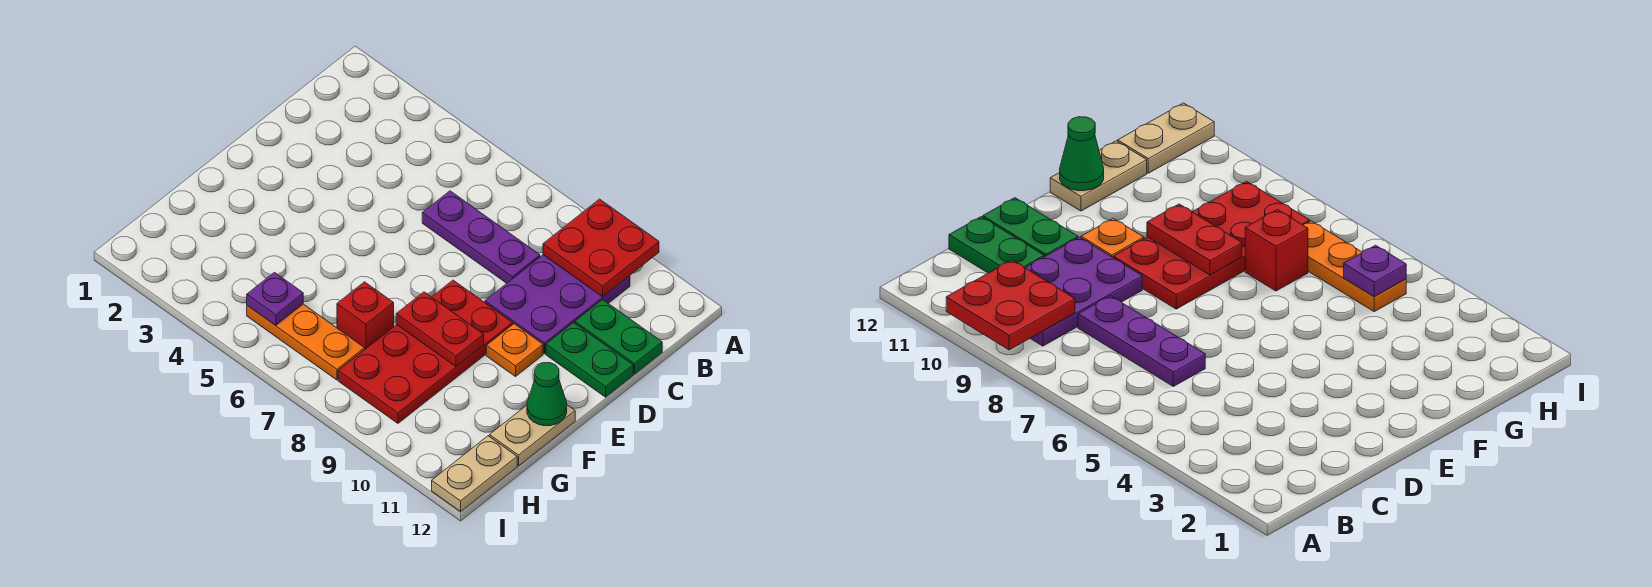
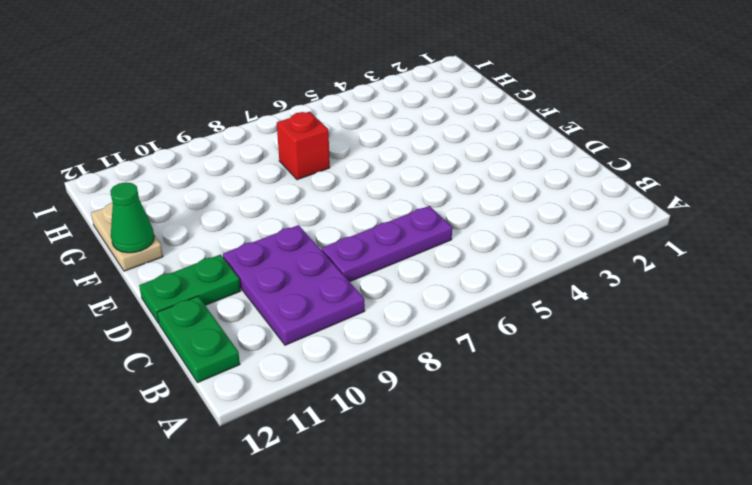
green 1x2 plate [157,296,240,383] -> green 1x2 plate turned to [575,300,662,374]
none -> red 2x4 plate [338,280,513,423]
none -> orange 1x1 plate [486,324,543,377]
none -> orange 1x3 plate [247,304,365,380]

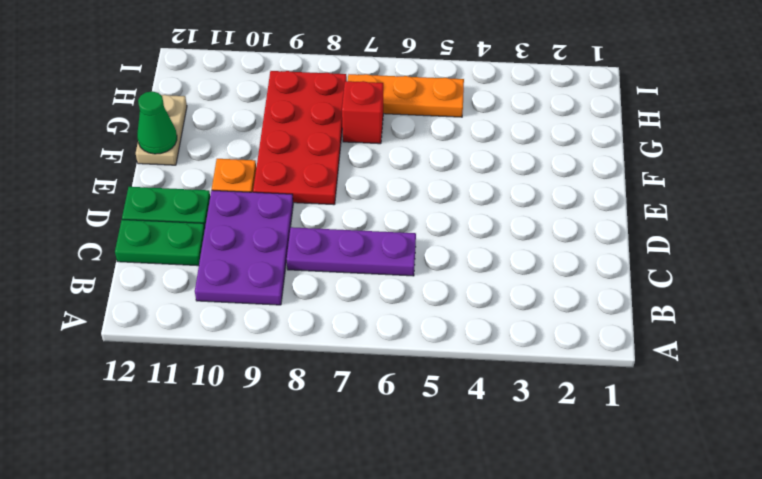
none -> tan 1x2 plate [432,436,517,512]
none -> red 2x2 plate [543,199,659,297]
none -> red 1x2 plate [396,292,484,366]

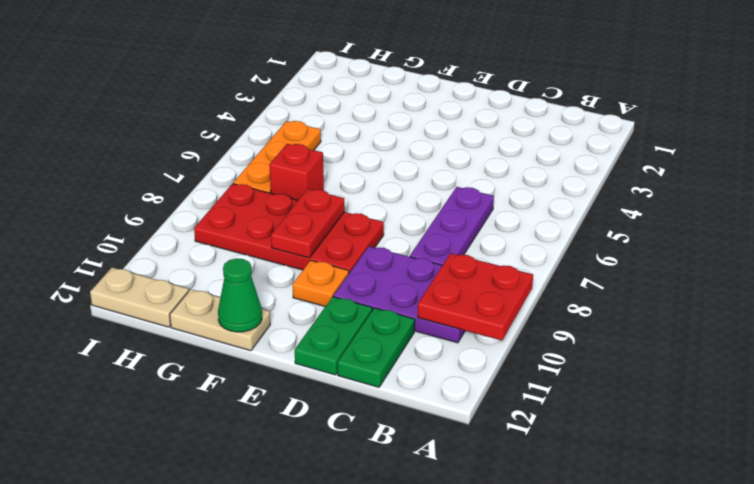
none -> purple 1x1 plate [247,272,303,325]

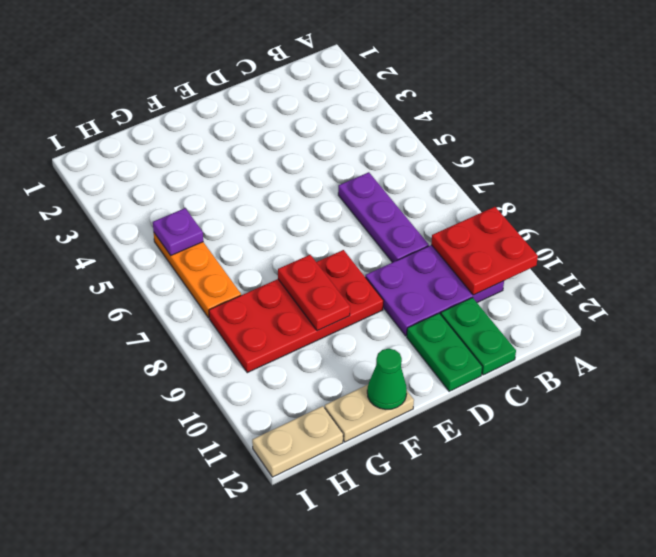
none -> orange 1x1 plate [486,324,543,377]
none -> red 1x1 brick [337,282,394,349]

